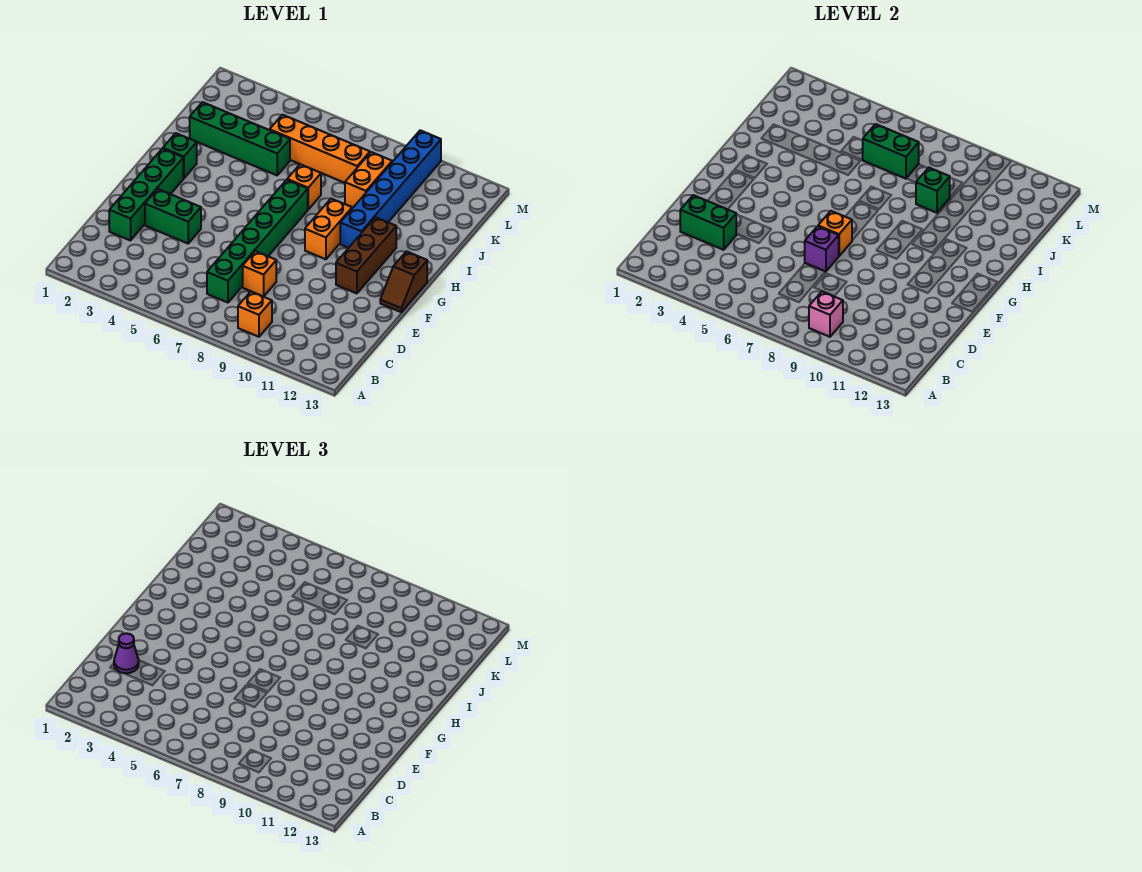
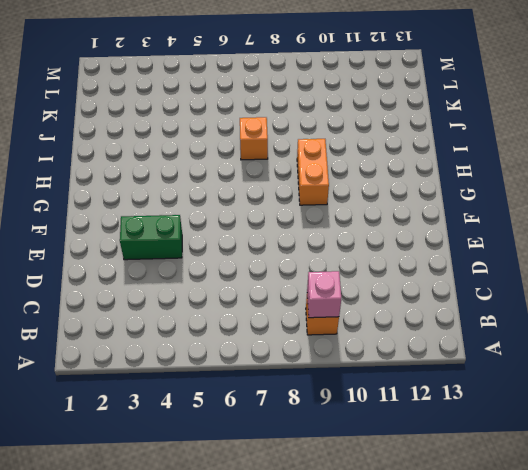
none -> green 1x6 brick [207,180,308,303]
none -> green 1x4 brick [109,149,183,240]
none -> orange 1x1 brick [243,251,276,297]

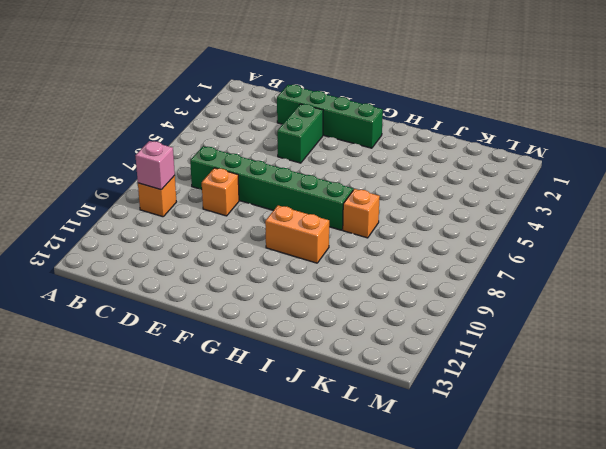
none -> brown 1x3 brick [336,217,396,293]
none -> brown 1x2 slope [380,251,427,312]
none -> green 1x1 brick [163,133,197,178]

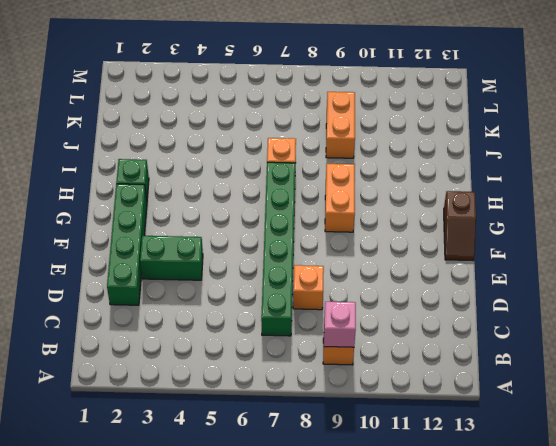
none -> brown 1x3 brick [336,217,396,293]
none -> blue 1x6 brick [340,130,441,248]
none -> green 1x4 brick [190,102,290,175]

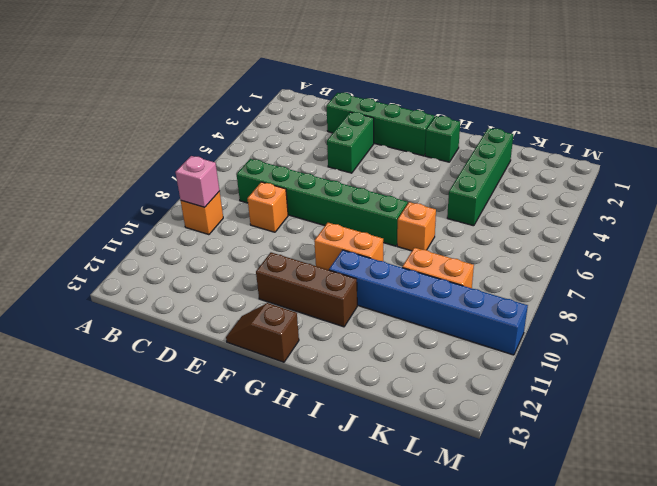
none -> orange 1x4 brick [270,115,370,183]
none -> green 1x2 brick [680,195,736,250]
none -> purple 1x1 brick [805,226,839,272]

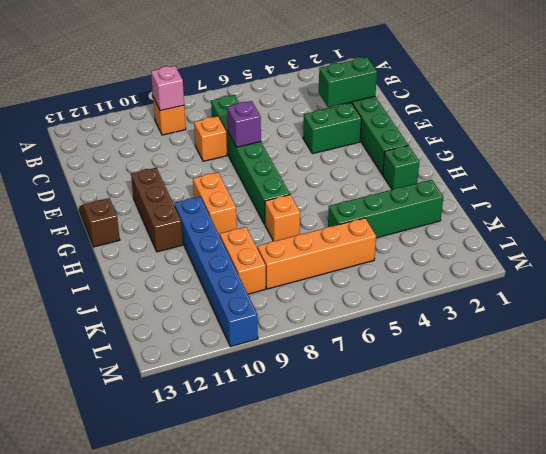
none -> orange 1x1 brick [818,211,852,256]
none -> green 1x1 brick [916,168,950,213]
none -> green 1x2 brick [863,124,919,179]

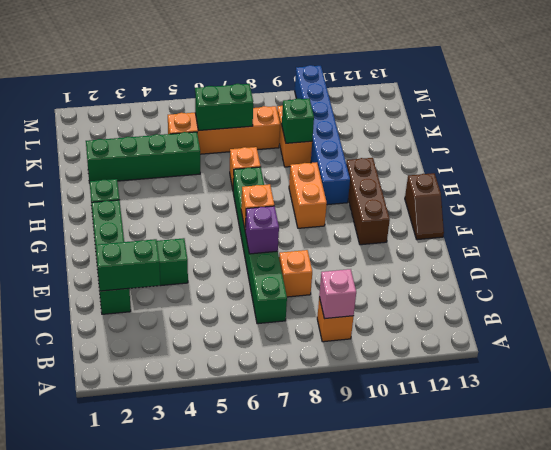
none -> purple 1x1 cone [114,633,139,673]

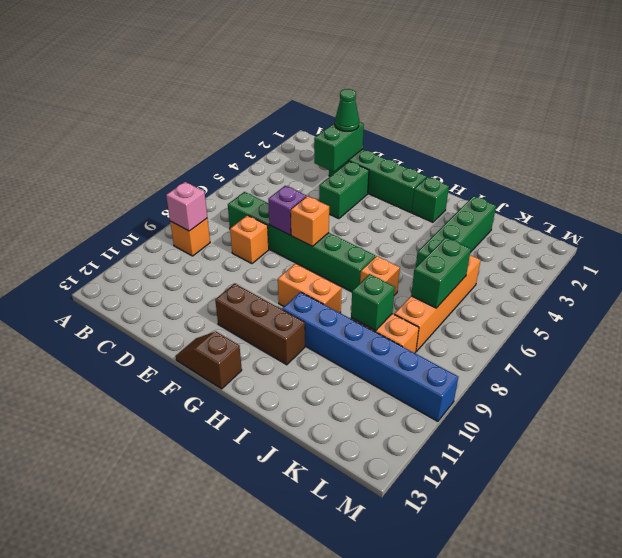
green 1x1 cone [335,89,359,131] -> purple 1x1 cone [114,633,139,673]

